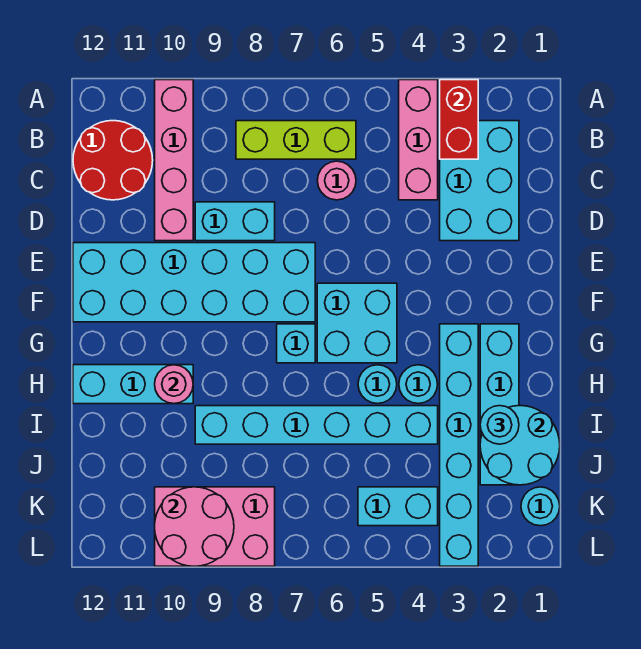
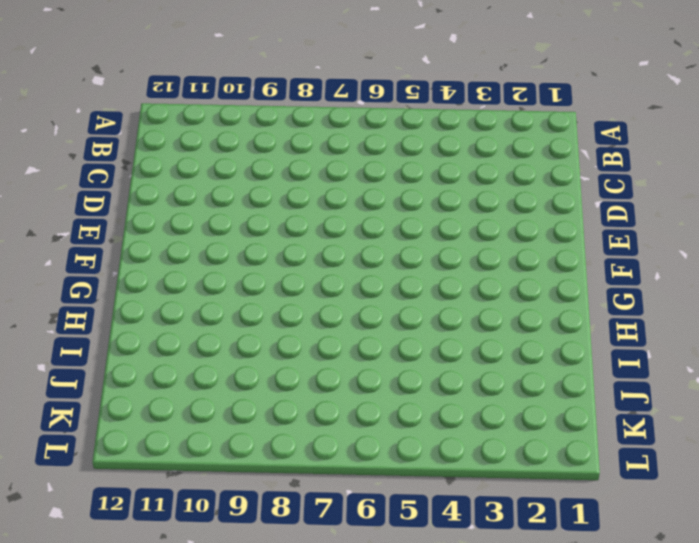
none -> pink 1x3 brick [399,80,438,200]
none -> pink 1x4 brick [155,80,193,241]
none -> cyan 2x3 brick [440,121,519,241]

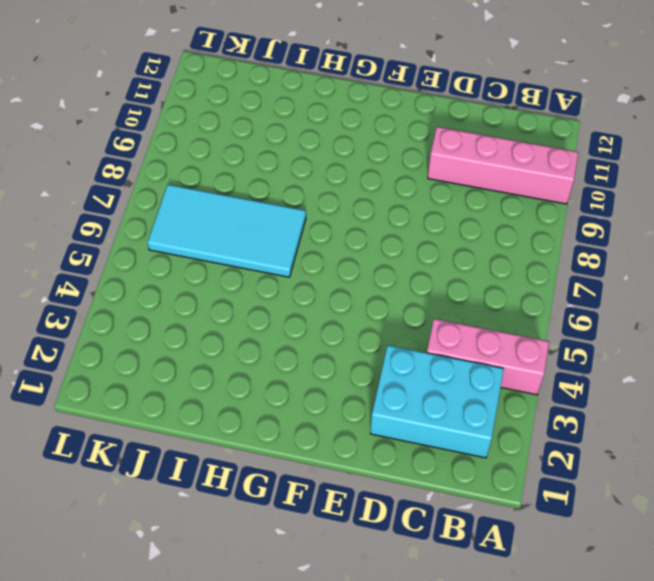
cyan 2x4 tile [147,185,306,277] -> cyan 1x6 brick [195,406,438,444]
none -> lime 1x3 brick [236,121,356,159]
none -> red 2x2 round brick [73,121,153,200]
none -> pink 1x1 round brick [317,161,356,200]

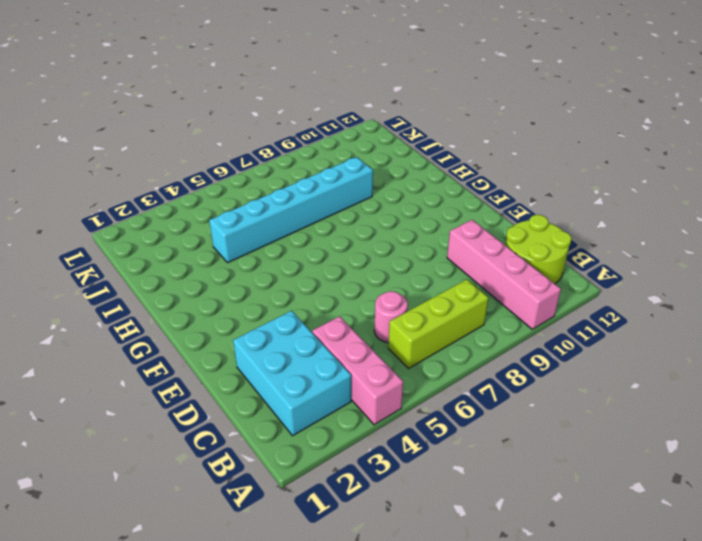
lime 2x2 round brick [506,215,571,284] -> red 2x2 round brick [73,121,153,200]
none -> cyan 1x2 brick [195,202,275,241]
none -> cyan 2x6 brick [73,243,315,322]
none -> cyan 2x2 brick [317,283,397,363]

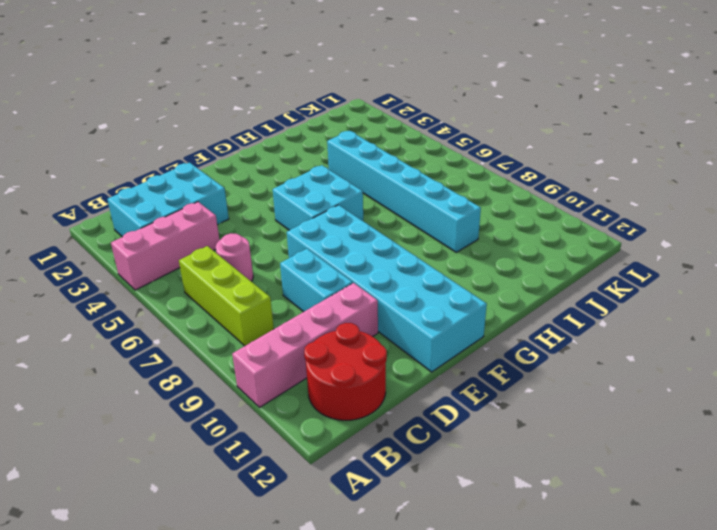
none -> cyan 1x4 brick [480,324,519,485]
none -> cyan 1x6 brick [440,324,478,566]
none -> cyan 1x1 brick [277,324,315,363]

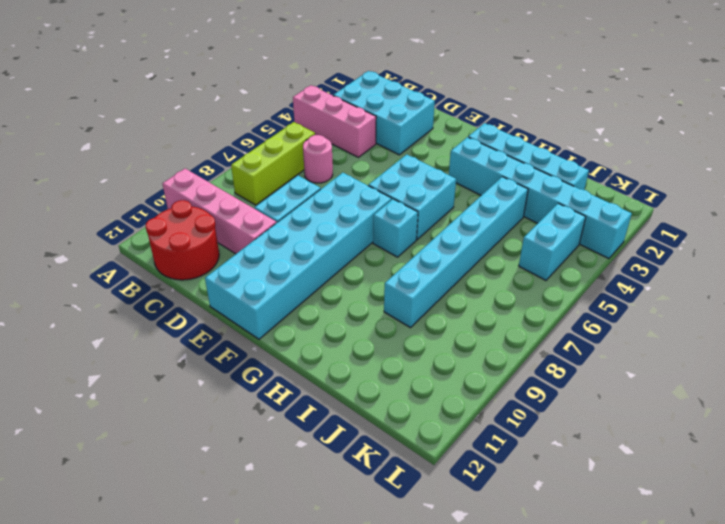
none -> cyan 1x1 round brick [399,365,438,404]
none -> cyan 1x1 round brick [358,365,397,404]
none -> cyan 1x3 brick [73,365,193,404]

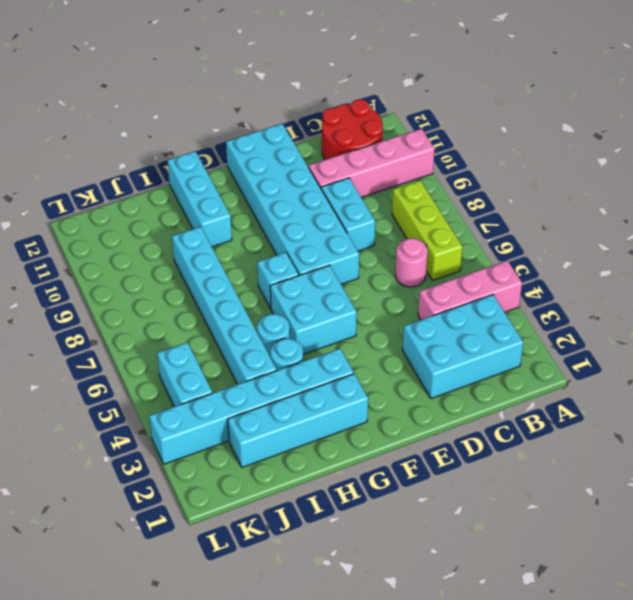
none -> cyan 1x1 round brick [521,487,560,526]
none -> pink 2x3 brick [155,487,275,566]
none -> red 1x2 brick [440,80,478,159]

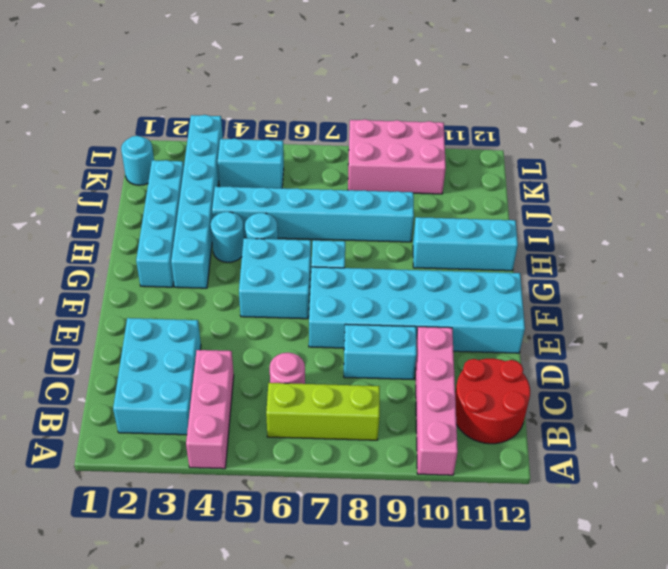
none -> red 1x2 brick [440,80,478,159]
none -> pink 1x1 round brick [155,365,193,404]
none -> cyan 2x2 round brick [480,406,560,485]

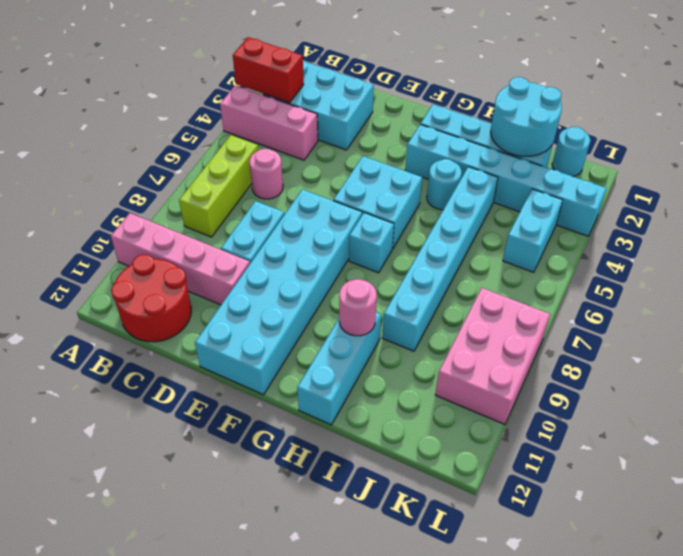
none -> cyan 1x1 round brick [358,365,397,404]
none -> pink 2x2 round brick [155,487,234,566]
none -> cyan 1x1 round brick [480,406,519,444]

